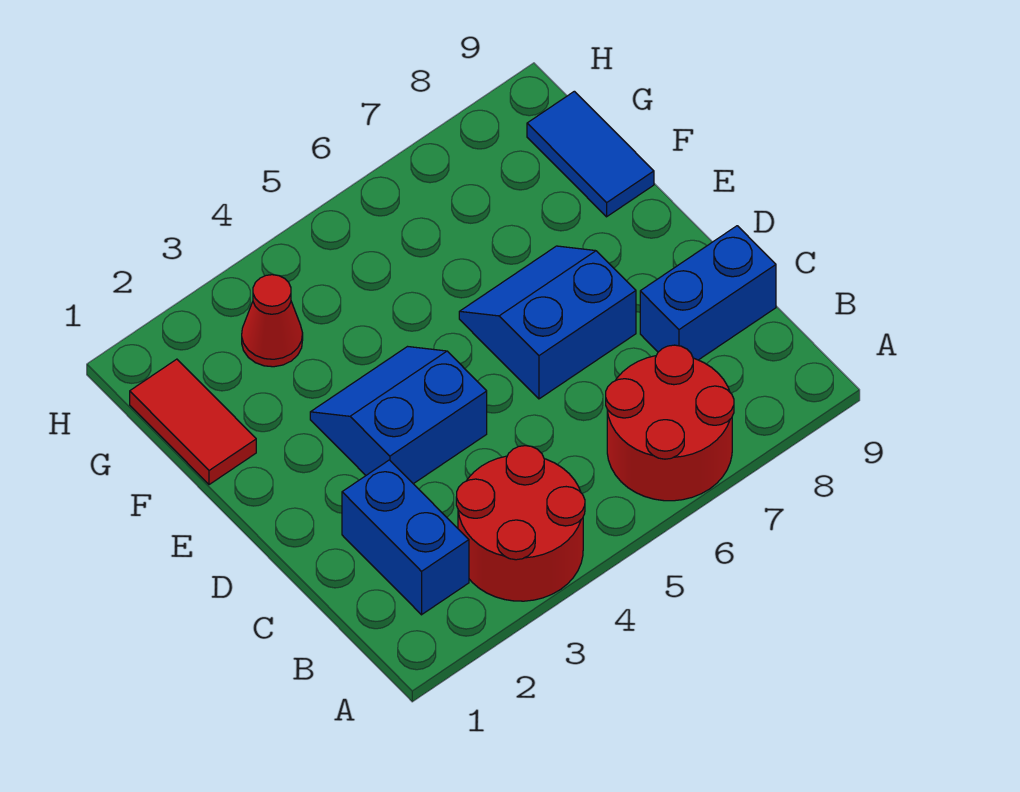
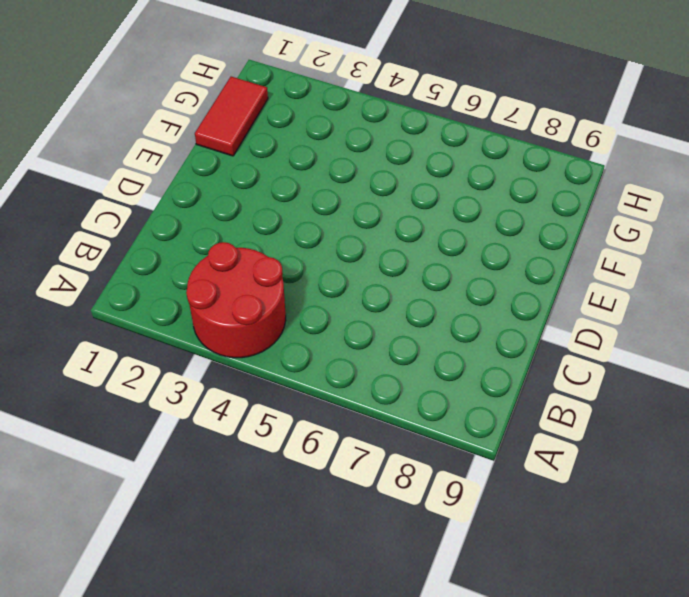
none -> red 2x2 round brick [606,345,734,501]
none -> blue 1x2 brick [342,460,469,615]

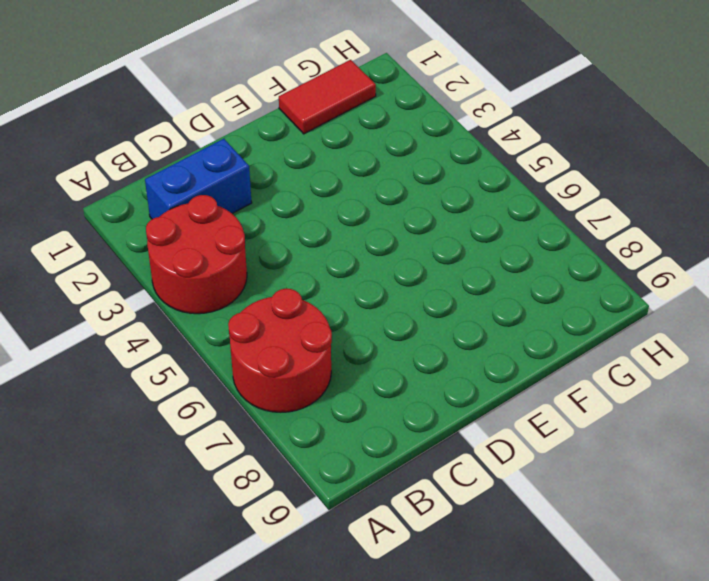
none -> blue 1x2 brick [640,226,776,360]
none -> blue 2x2 slope [310,347,487,484]

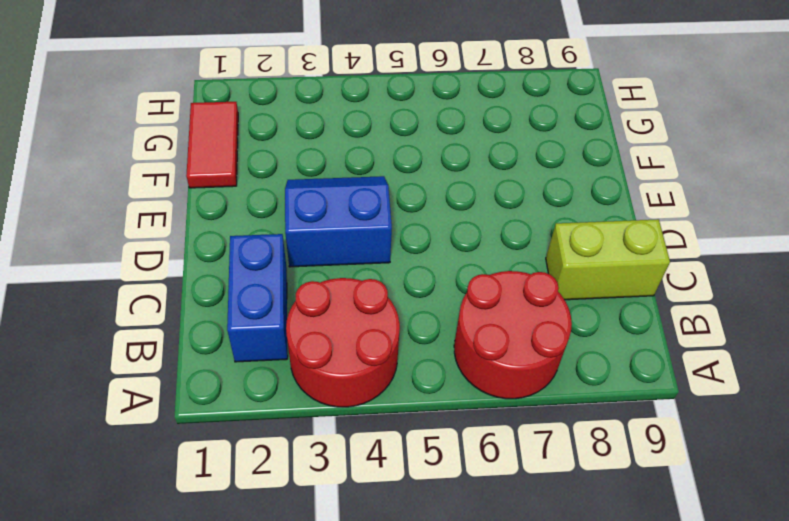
lime 1x2 brick [546,219,670,300] -> blue 1x2 brick [640,226,776,360]
none -> blue 2x2 slope [459,246,636,399]
none -> blue 1x2 tile [527,91,654,217]

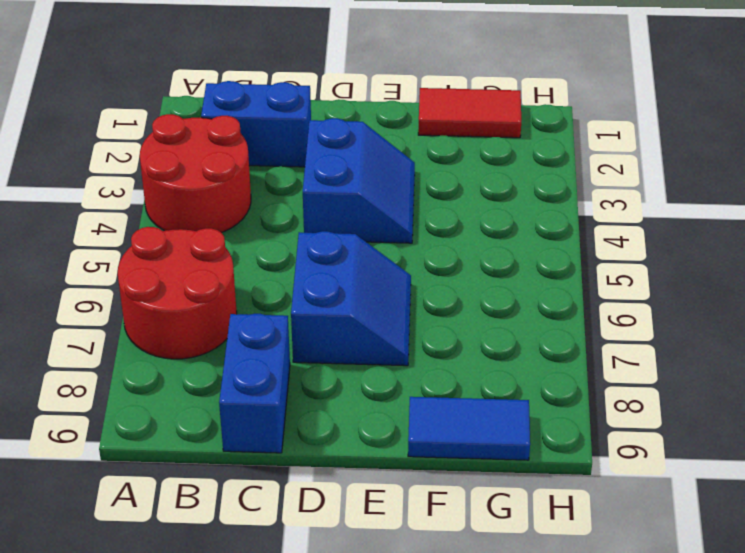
none -> red 1x1 cone [242,275,303,367]

